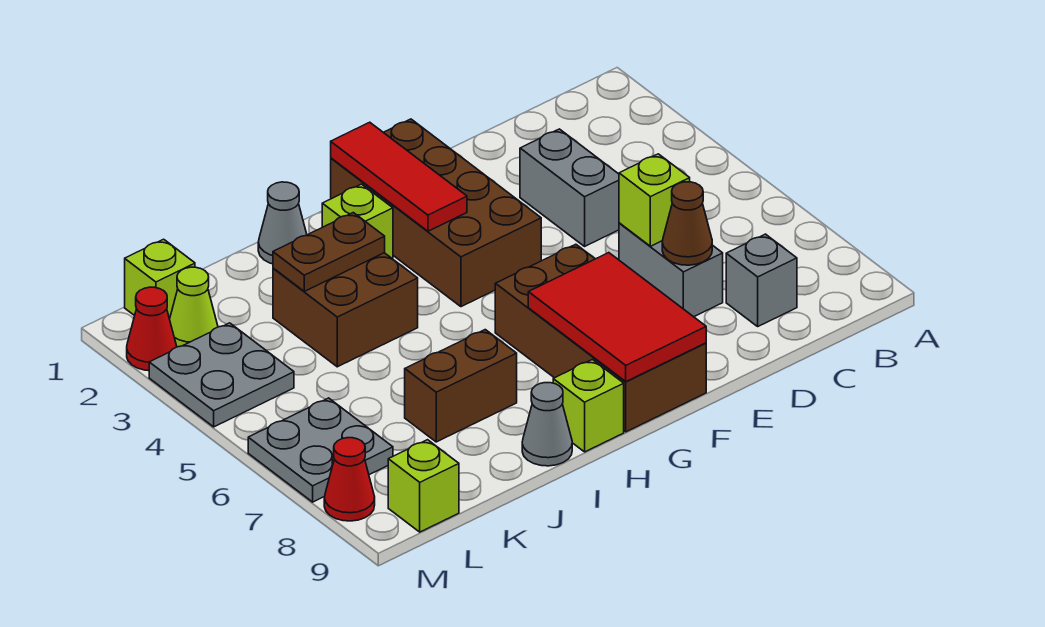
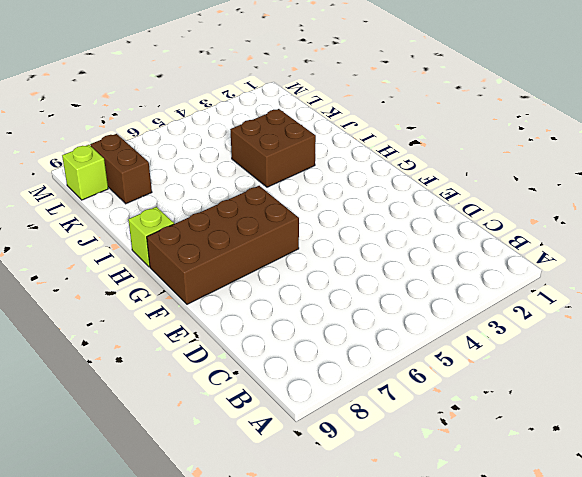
brown 1x2 brick [90,134,152,204] -> brown 1x2 brick moved to [405,330,517,442]
none -> grey 1x1 brick [726,234,797,326]
none -> grey 1x2 brick [520,129,619,246]
none -> grey 1x2 brick [619,223,723,317]

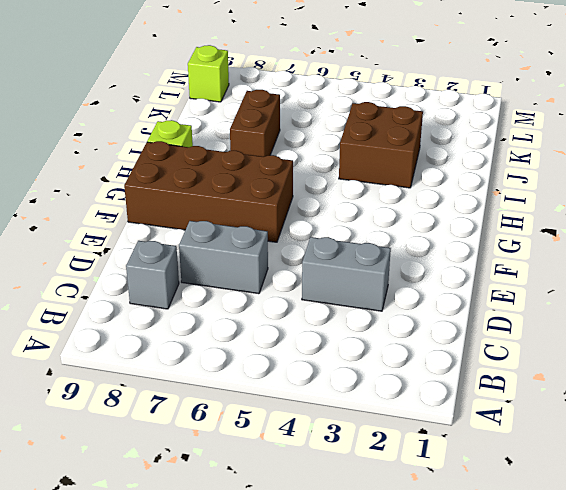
none -> brown 2x4 brick [331,119,541,307]
none -> lime 1x1 brick [322,184,393,258]
none -> grey 1x1 cone [258,182,307,264]

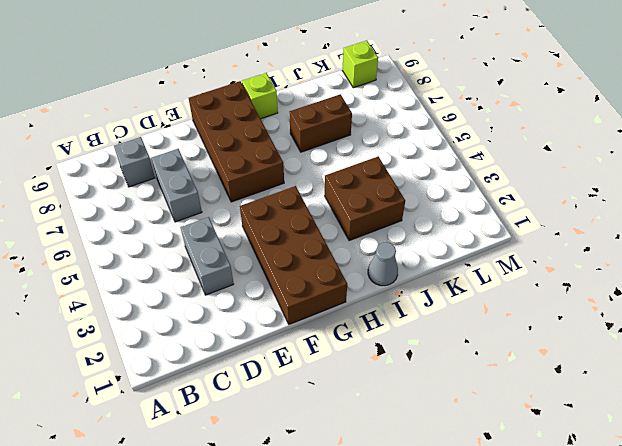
none -> lime 1x1 brick [322,184,393,258]
none -> grey 1x1 cone [522,383,572,466]
none -> lime 1x1 brick [125,239,195,319]

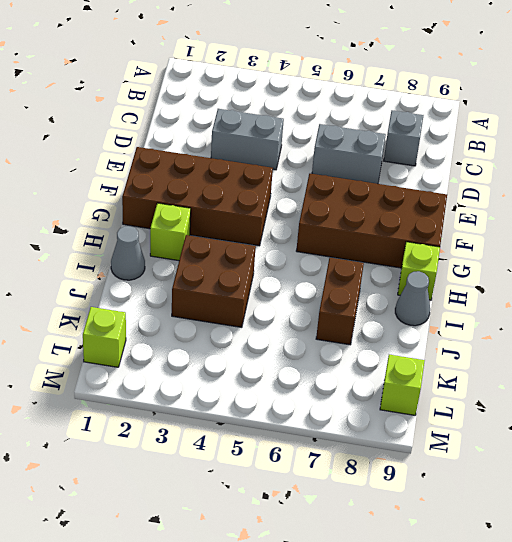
none -> lime 1x1 cone [170,267,218,347]
none -> grey 2x2 plate [149,323,294,427]
none -> grey 2x2 plate [248,398,393,502]

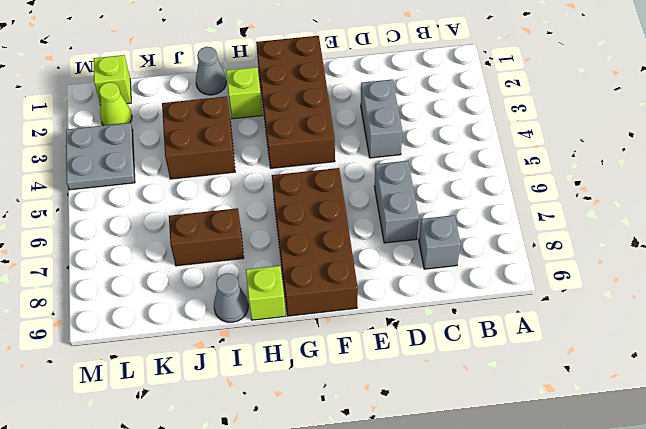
none -> grey 2x2 plate [248,398,393,502]
none -> lime 1x1 brick [388,440,459,532]
none -> red 1x1 cone [127,287,177,371]

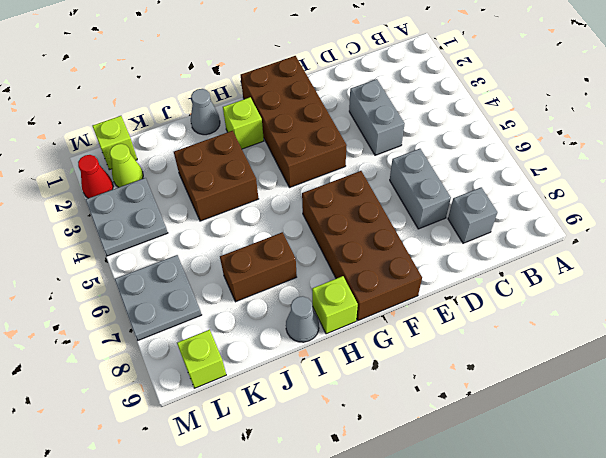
none -> red 1x1 cone [324,438,375,521]
none -> lime 1x1 brick [619,154,690,246]
none -> brown 1x1 cone [662,182,712,265]

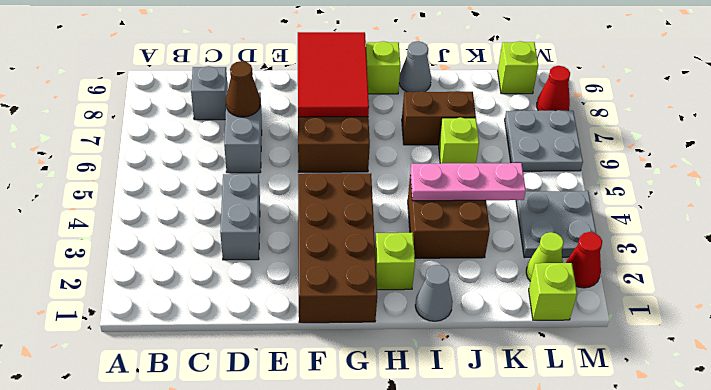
pink 1x3 plate [410,163,526,201] -> none
lime 1x1 brick [439,117,479,163] -> lime 1x1 brick moved to [619,154,690,246]
none -> red 1x3 tile [331,122,467,231]
none -> brown 1x2 plate [273,213,385,291]

